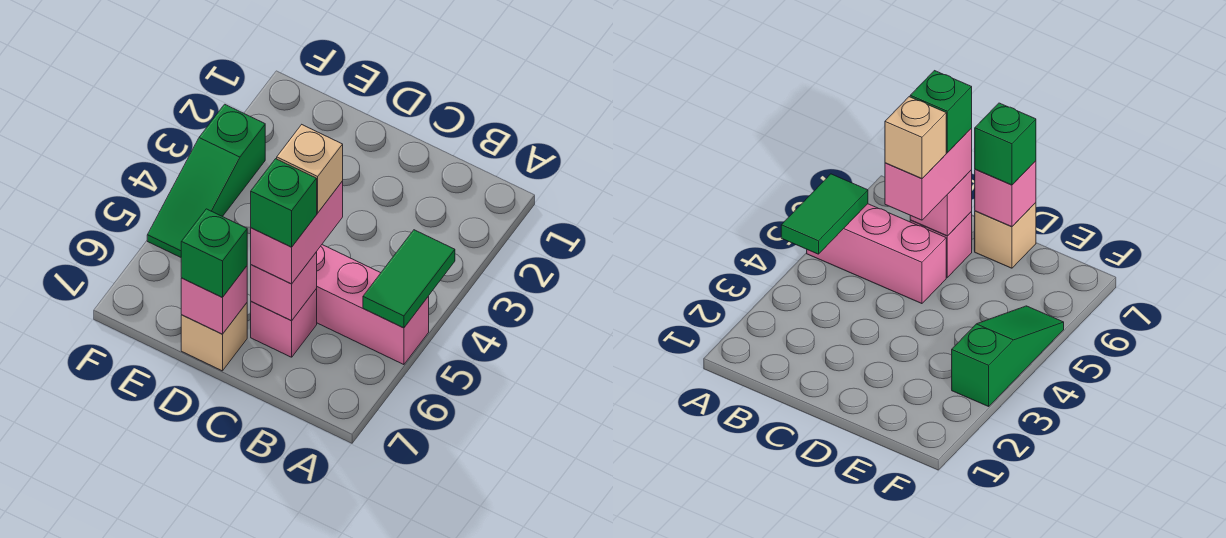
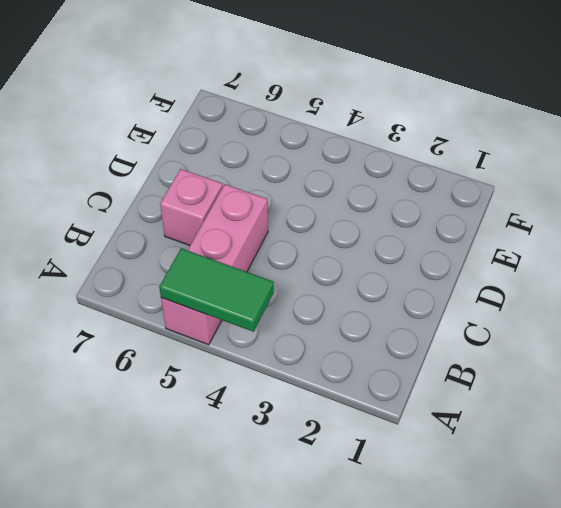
none -> tan 1x1 brick [181,303,247,371]
none -> green 1x3 slope [147,104,265,257]

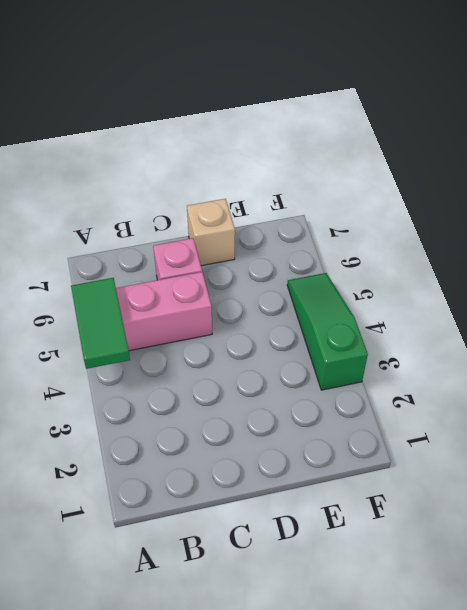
none -> pink 1x1 brick [251,252,317,321]
none -> pink 1x1 brick [181,266,247,334]

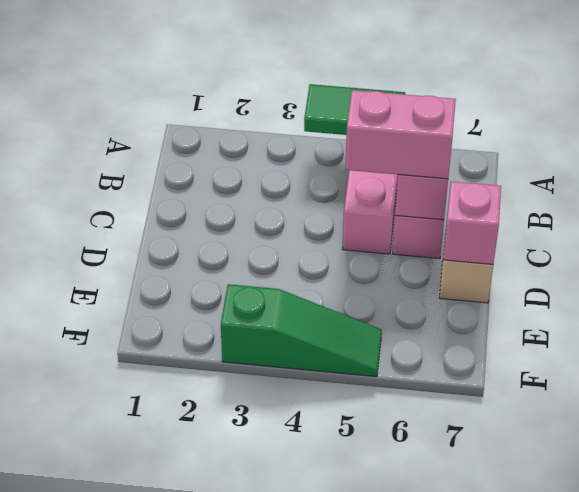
none -> green 1x1 brick [181,209,247,298]
none -> tan 1x1 brick [277,125,343,213]

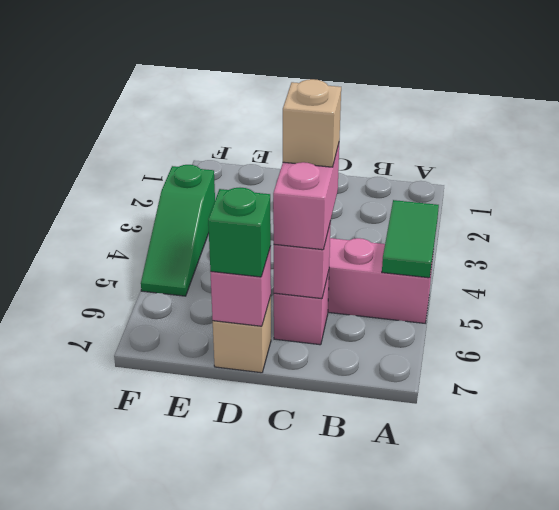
none -> green 1x1 brick [251,159,317,247]

